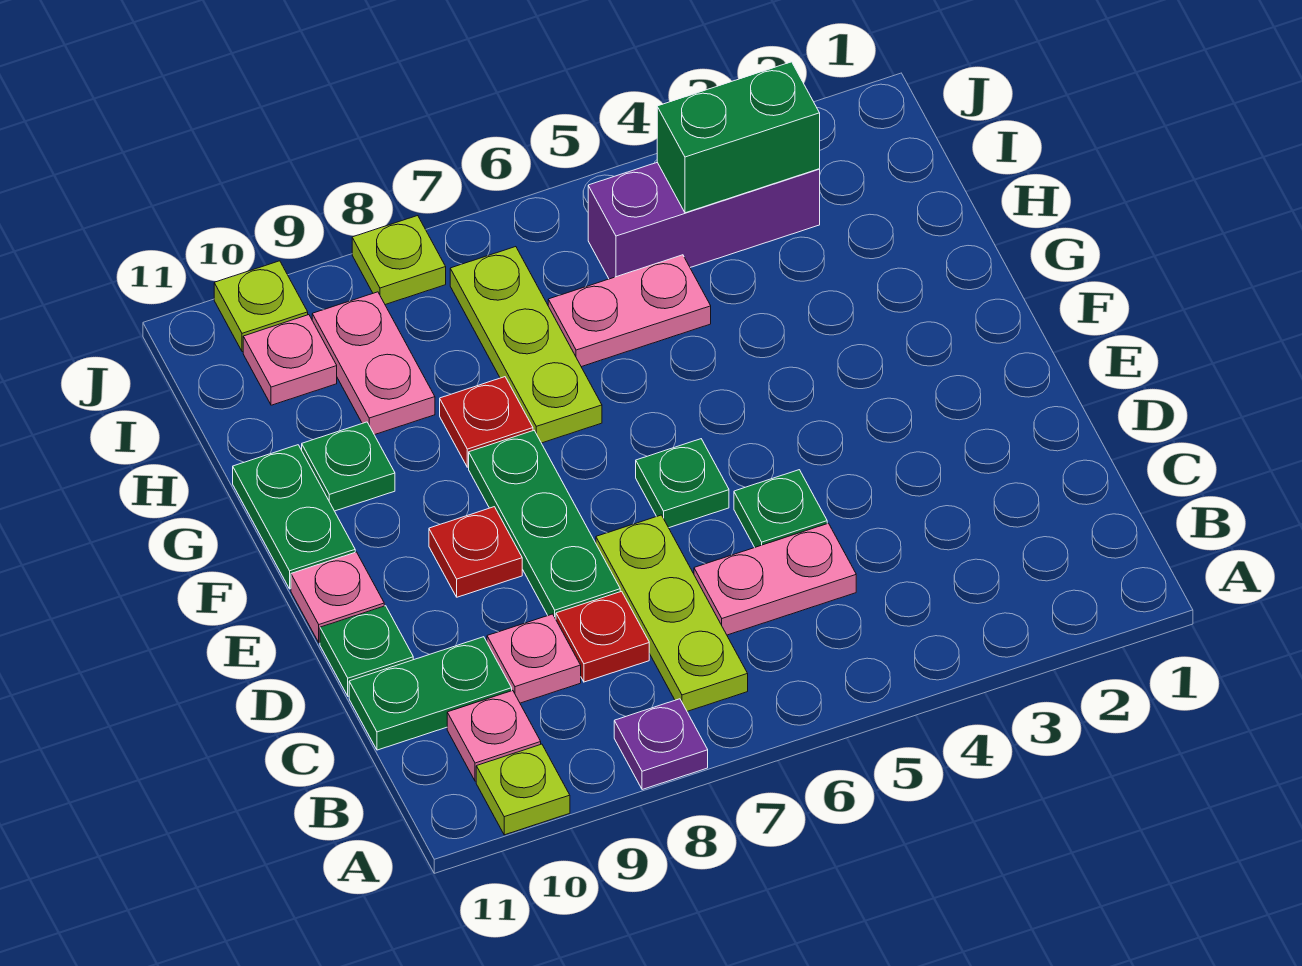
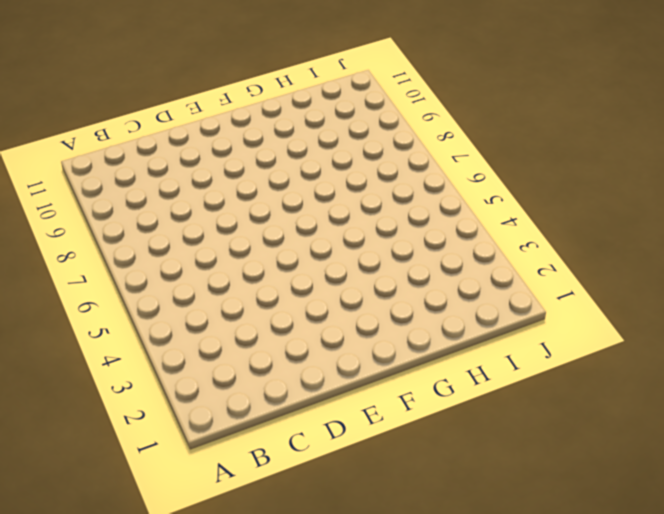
none -> purple 1x1 plate [614,699,708,790]
none -> lime 1x1 plate [476,744,570,835]
none -> lime 1x3 plate [596,515,748,711]

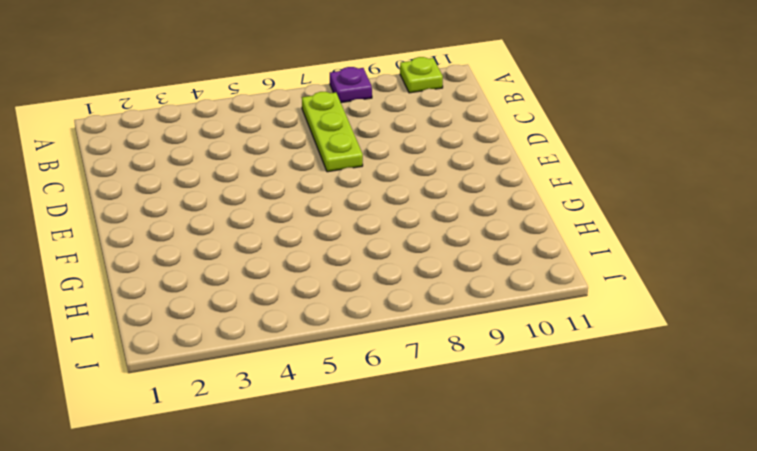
none -> pink 1x1 plate [447,691,541,781]
none -> pink 1x2 plate [694,523,856,635]
none -> red 1x1 plate [556,591,649,682]

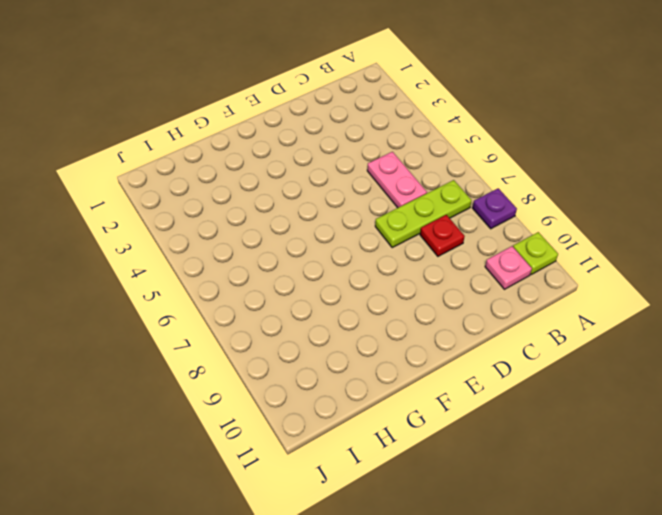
none -> pink 1x1 plate [487,614,581,703]
none -> green 1x2 plate [349,637,512,750]
none -> green 1x1 plate [734,470,827,547]

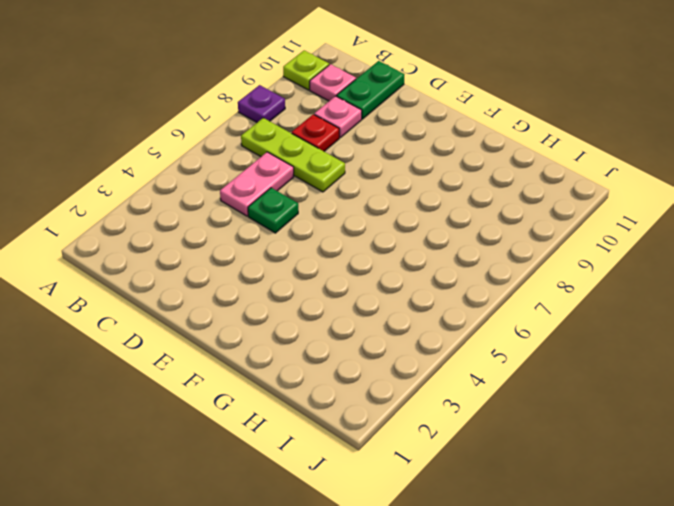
none -> green 1x3 plate [469,431,620,619]
none -> green 1x1 plate [320,606,413,696]
none -> green 1x1 plate [636,439,729,528]

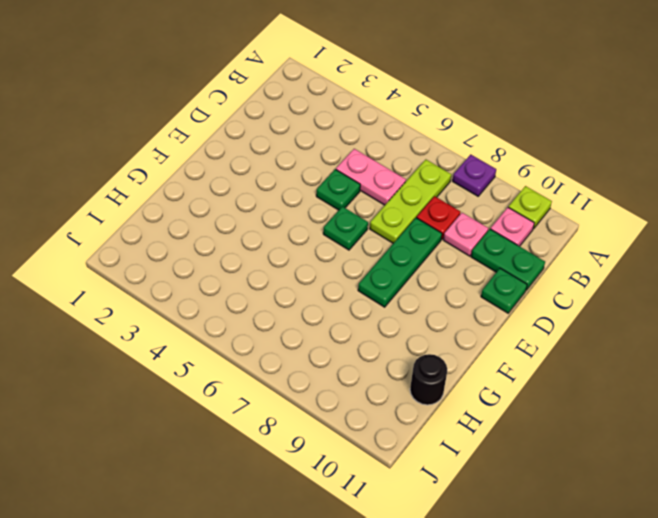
black 1x1 round brick [410,354,447,405] -> none
none -> red 1x1 plate [429,507,522,597]
none -> pink 1x1 plate [291,552,384,643]
none -> green 1x2 plate [233,445,355,589]

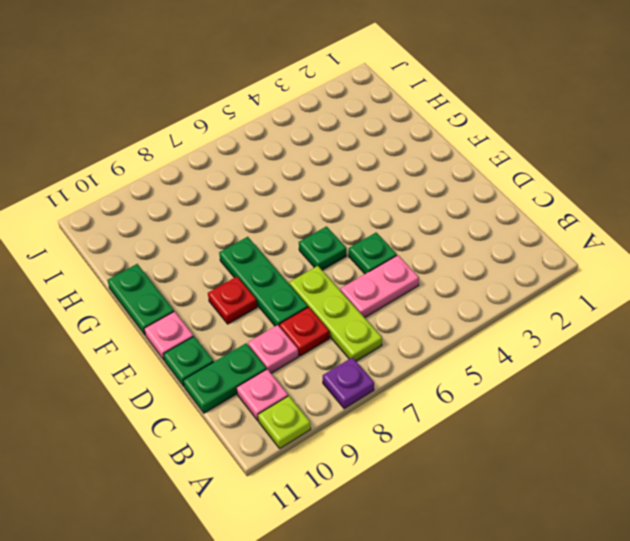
none -> lime 1x3 plate [450,247,602,443]
none -> red 1x1 plate [440,377,533,467]
none -> green 1x1 plate [302,422,395,511]

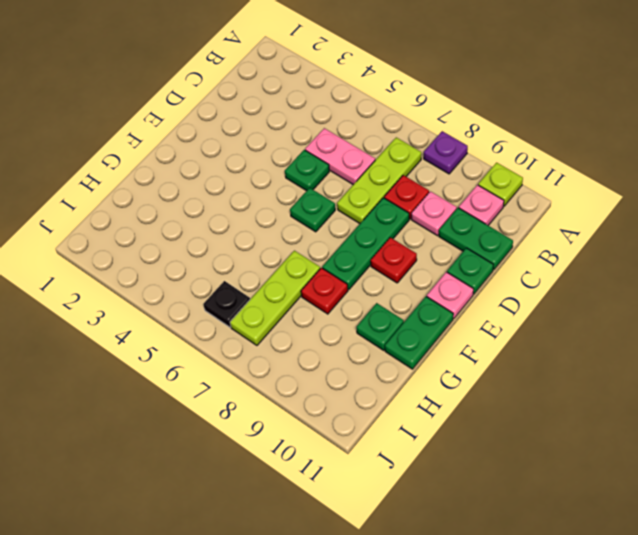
black 1x1 plate [203,281,250,327] -> none
none -> pink 1x2 plate [548,255,711,367]
none -> pink 1x2 plate [312,292,435,435]
none -> purple 1x3 brick [588,162,820,279]

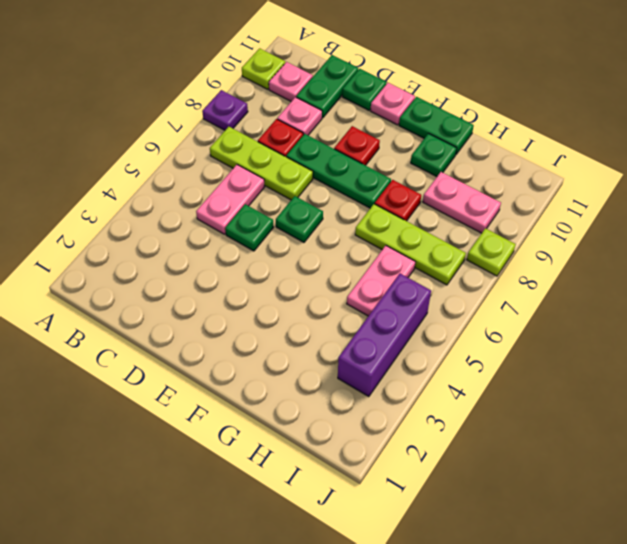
none -> pink 1x1 plate [243,315,337,405]
none -> lime 1x1 plate [214,261,308,352]
none -> green 1x2 brick [657,62,820,213]

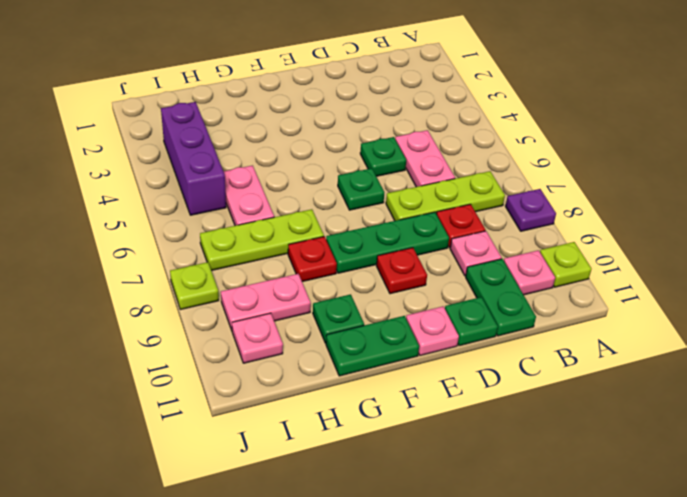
none -> lime 1x1 plate [214,261,308,352]
none -> green 1x2 brick [657,62,820,213]

